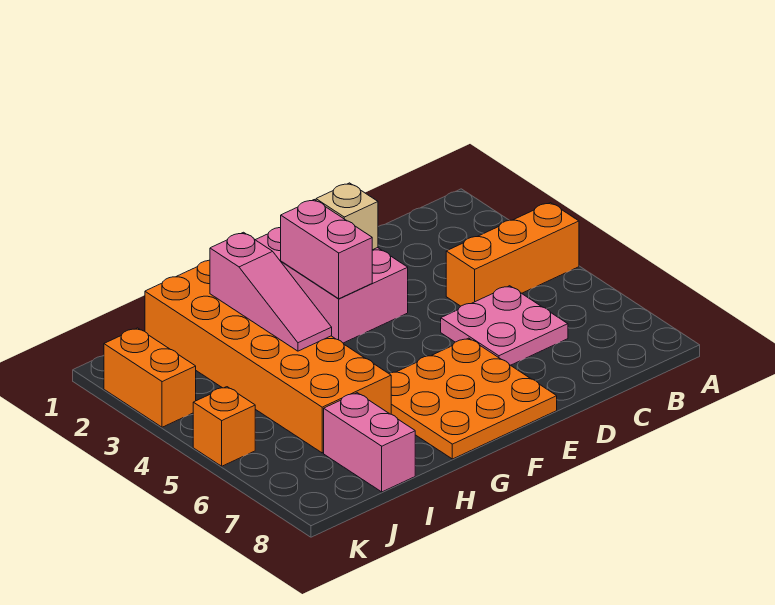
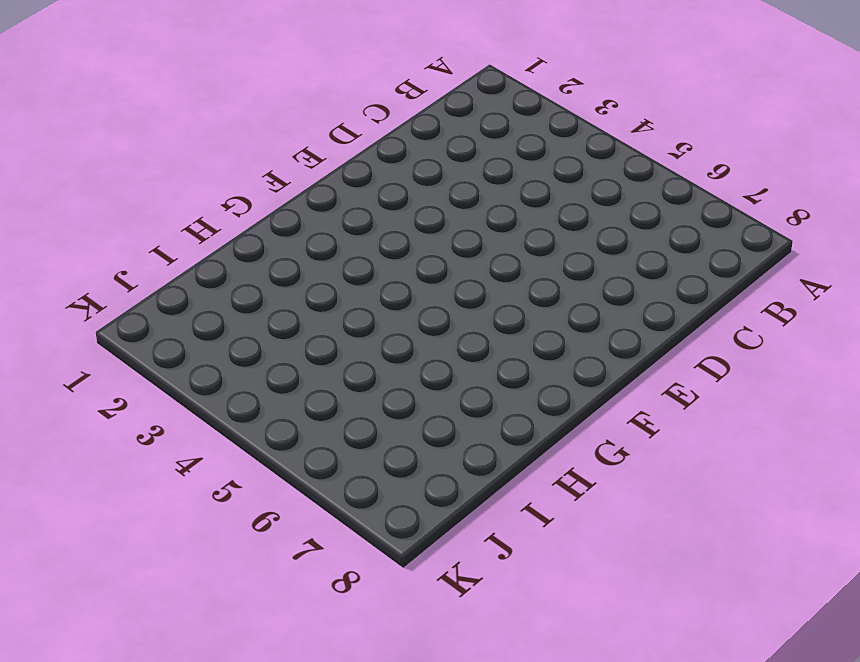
none -> orange 1x3 brick [446,203,579,306]
none -> pink 2x2 plate [441,286,568,365]

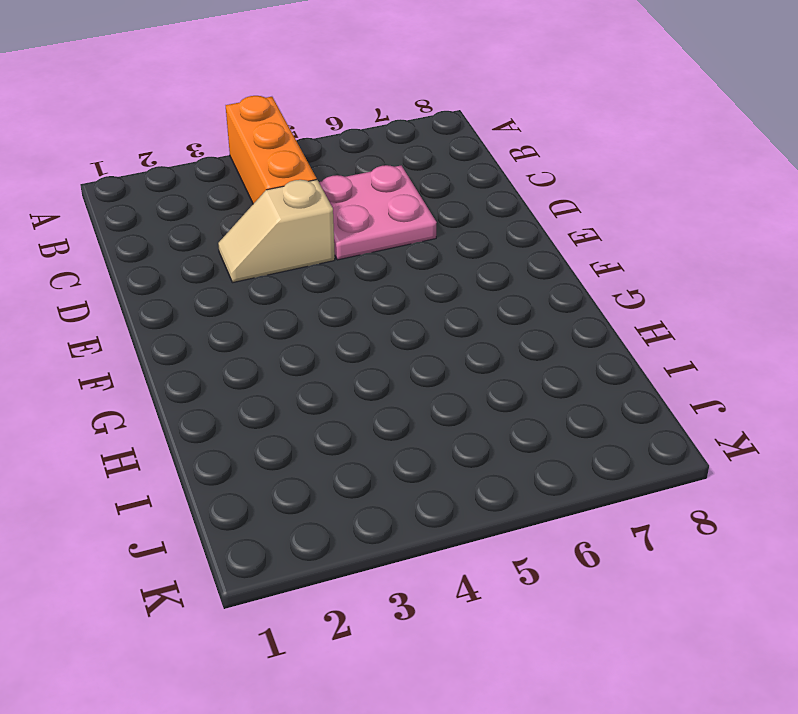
tan 1x2 slope [218,180,335,283] -> none
none -> pink 2x3 brick [256,228,408,343]
none -> orange 3x3 plate [389,338,557,459]

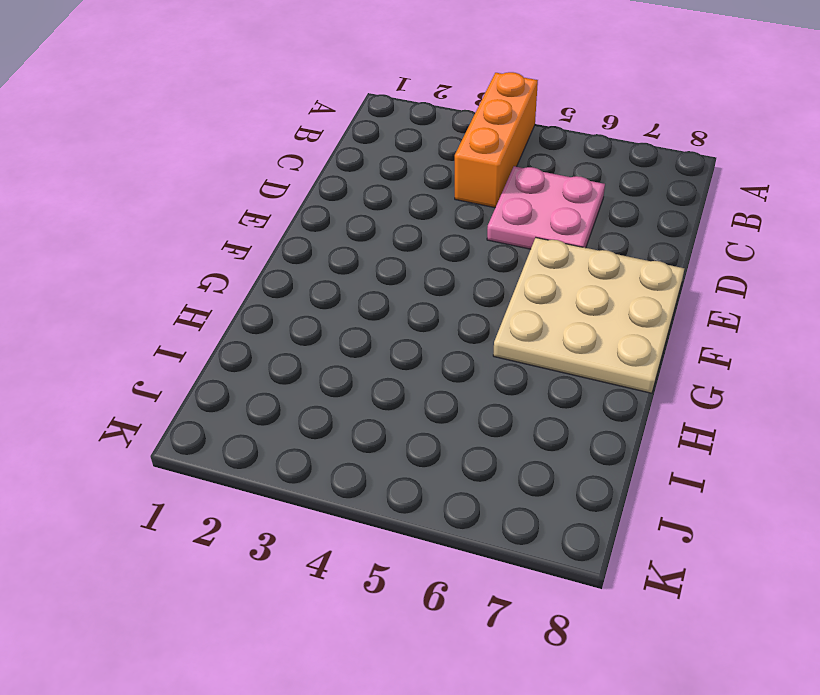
tan 3x3 plate [493,238,684,393] -> orange 3x3 plate [389,338,557,459]
none -> pink 2x3 brick [256,228,408,343]
none -> orange 2x6 brick [145,260,391,453]

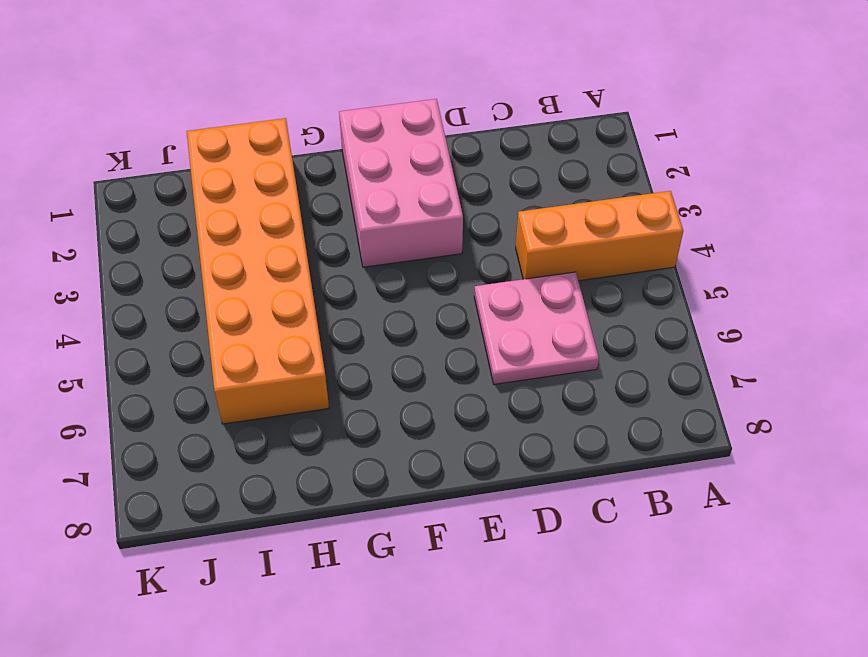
none -> orange 3x3 plate [389,338,557,459]
none -> pink 1x2 brick [324,393,415,492]

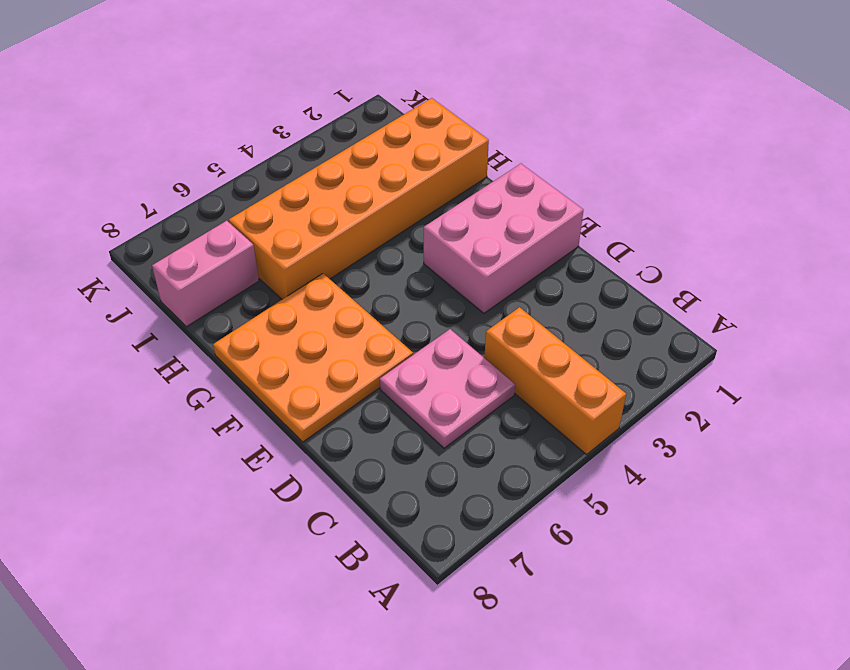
none -> orange 1x2 brick [104,328,196,427]
none -> orange 1x1 brick [193,387,255,466]

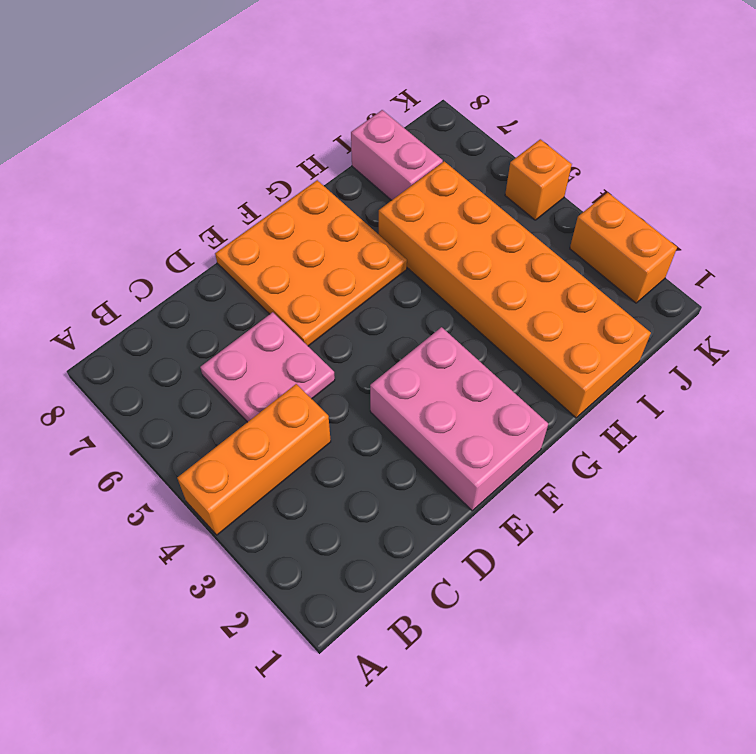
none -> tan 1x1 brick [316,183,378,250]
none -> pink 1x2 brick [281,200,372,299]

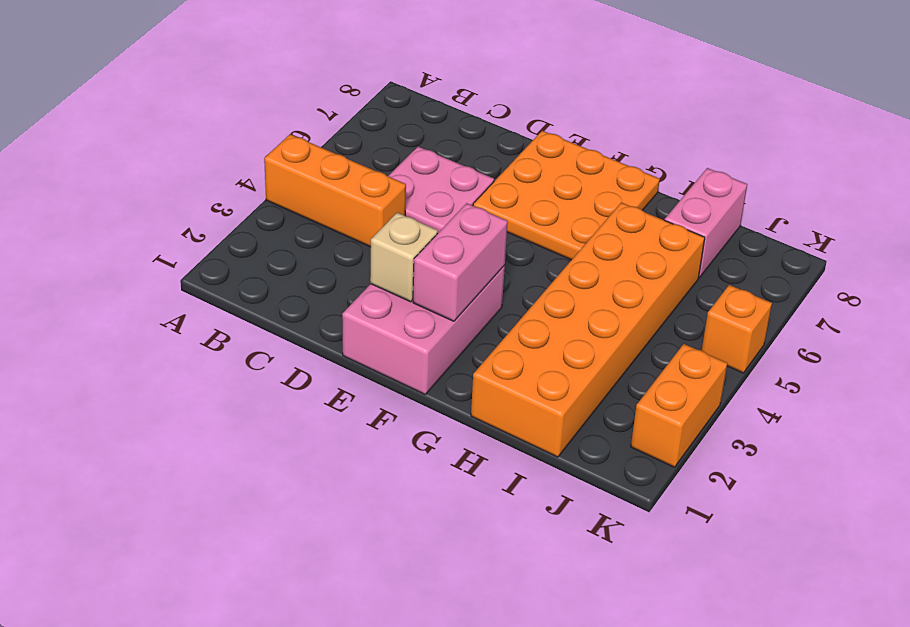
none -> pink 1x3 slope [210,232,332,351]

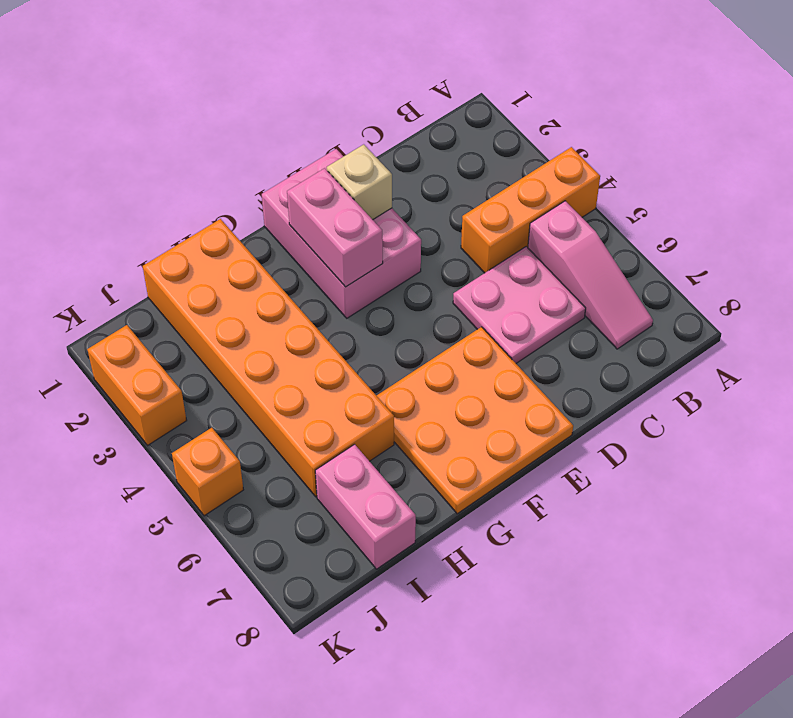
pink 1x3 slope [528,201,653,349] -> pink 1x3 slope moved to [210,232,332,351]

